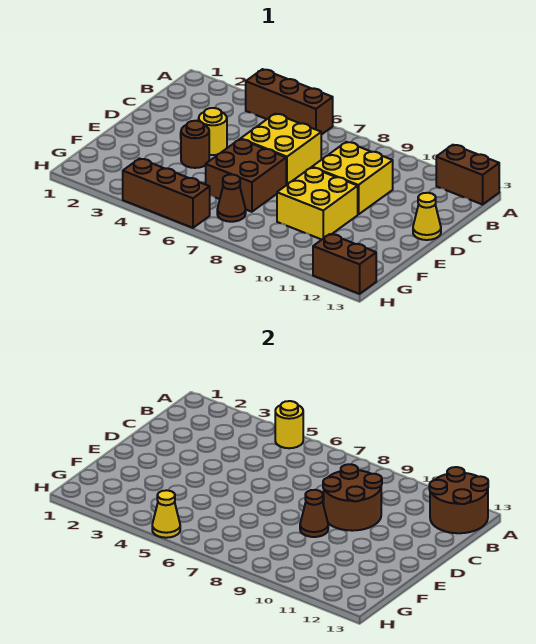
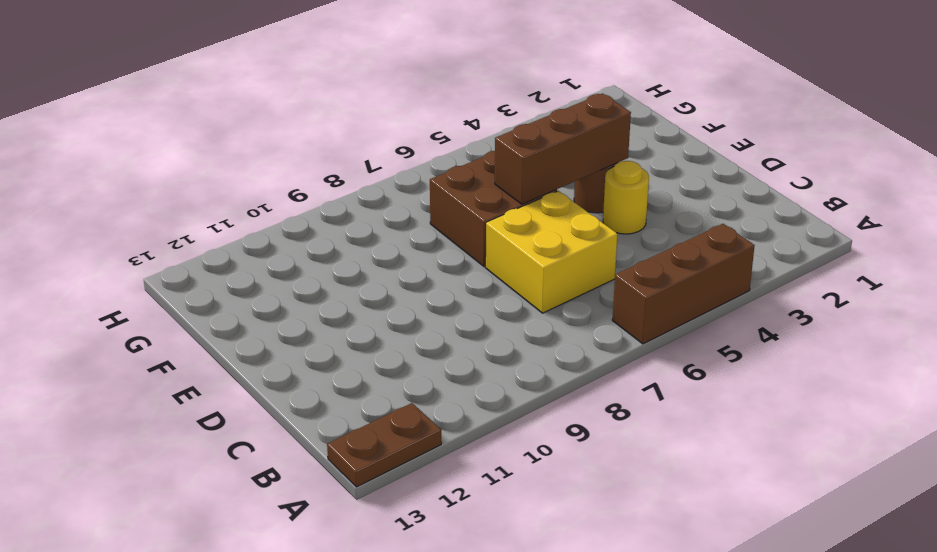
brown 1x2 plate [327,403,441,487] -> brown 1x2 brick [436,145,499,205]
brown 1x3 brick [495,93,631,204] -> brown 1x3 brick moved to [123,159,210,228]
none -> yellow 2x2 brick [312,142,393,215]
none -> yellow 1x1 cone [413,193,441,240]
none -> yellow 2x2 brick [277,167,358,240]

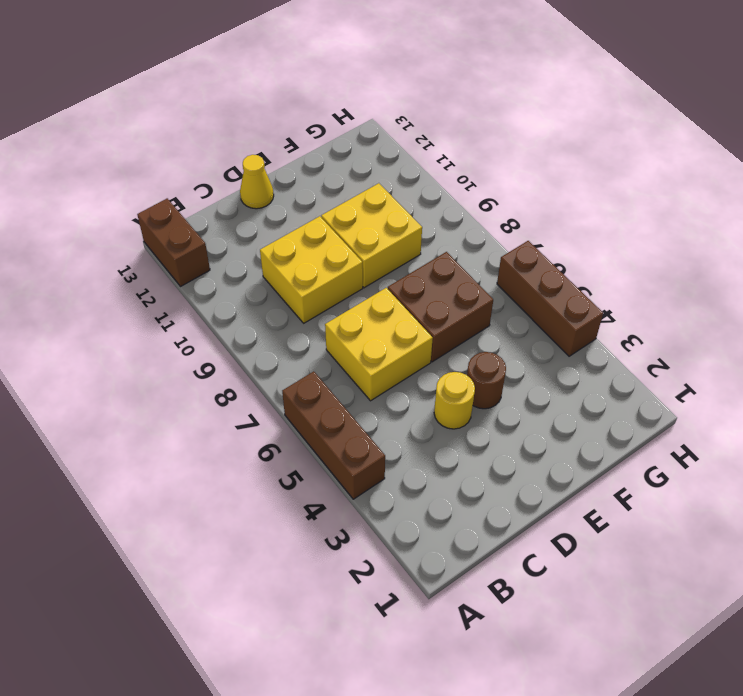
none -> brown 1x1 cone [217,174,246,222]
none -> brown 1x2 brick [313,234,376,294]
none -> yellow 1x1 round brick [275,401,303,448]

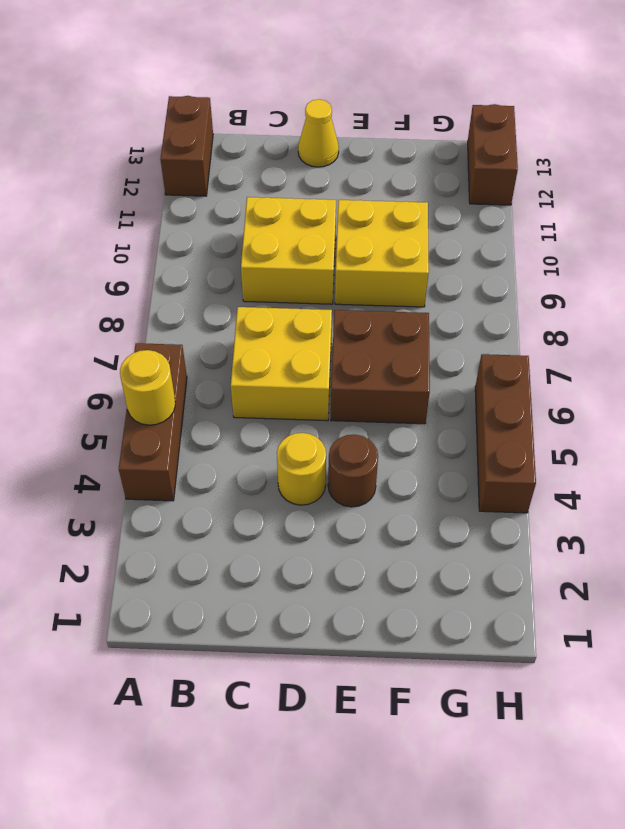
none -> brown 1x1 cone [217,174,246,222]
none -> brown 2x2 round brick [429,467,488,533]
none -> brown 2x2 round brick [323,464,382,531]

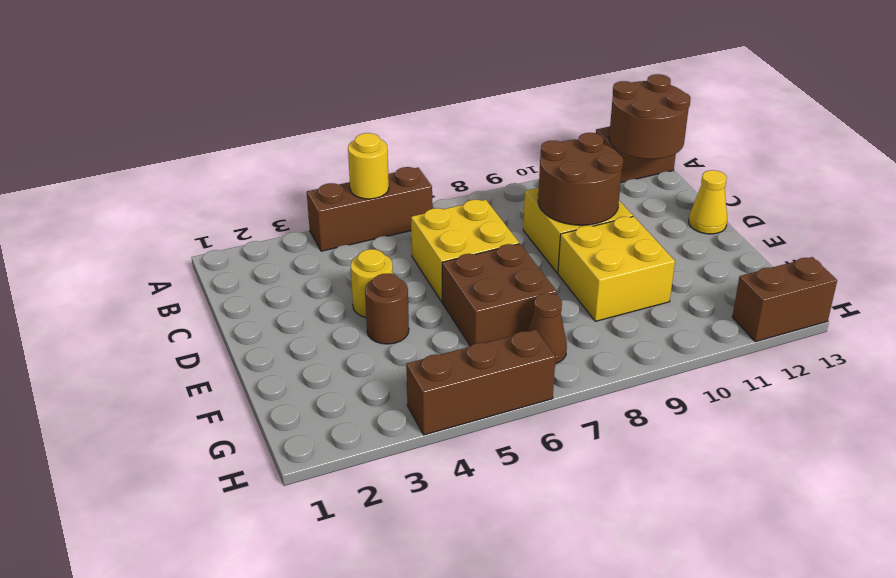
none -> brown 1x1 cone [300,490,328,537]
none -> yellow 1x1 cone [152,490,180,538]

